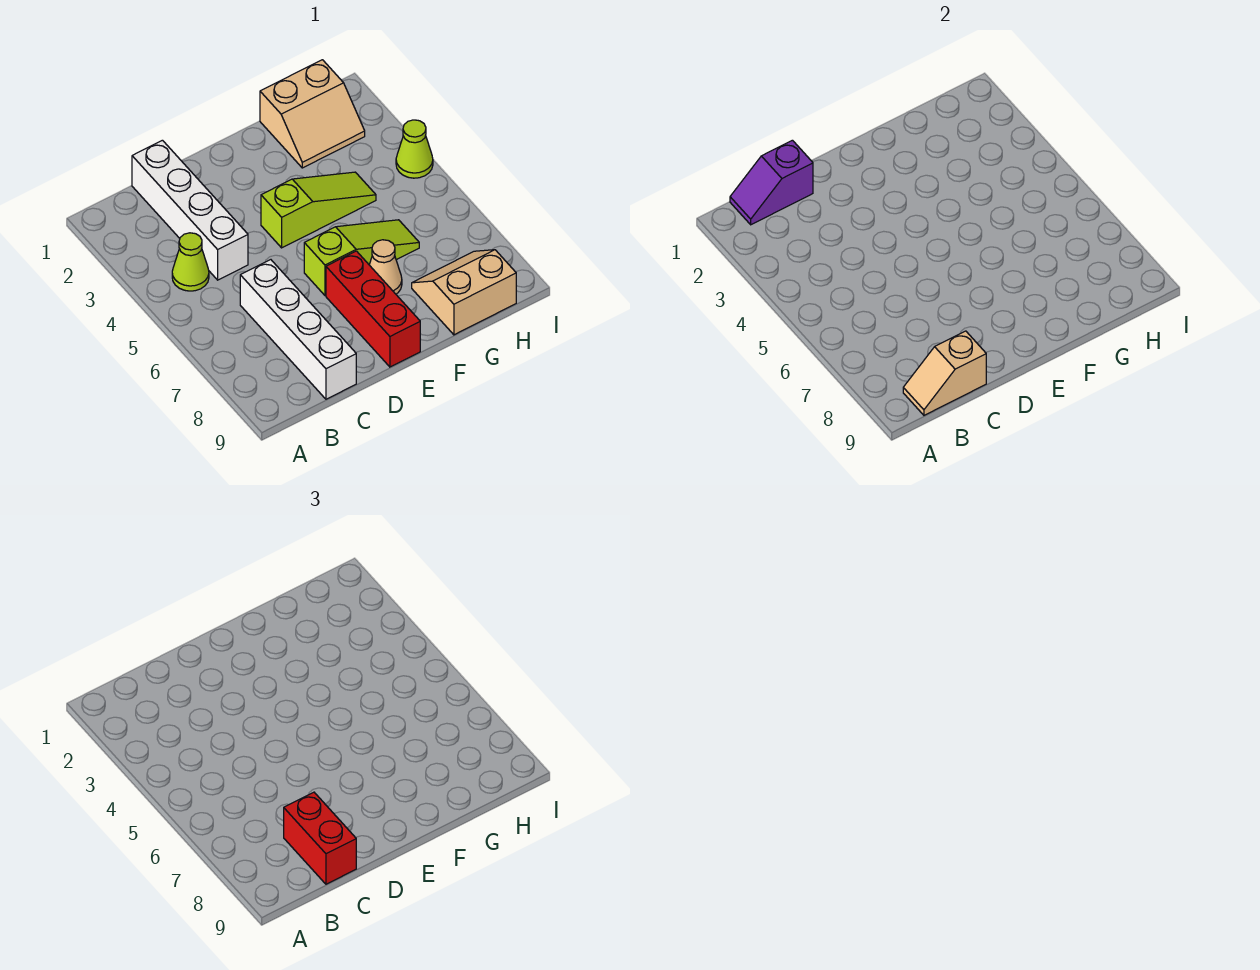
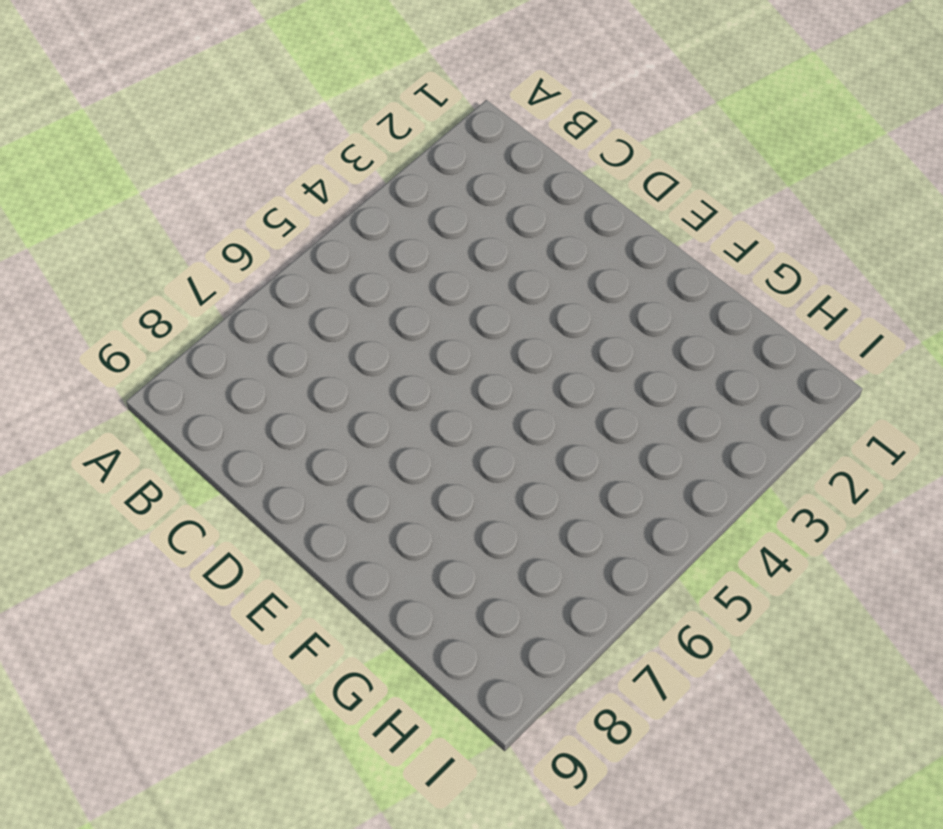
none -> lime 1x1 cone [172,233,209,291]
none -> white 1x4 brick [132,140,248,280]
none -> white 1x4 brick [240,260,356,399]

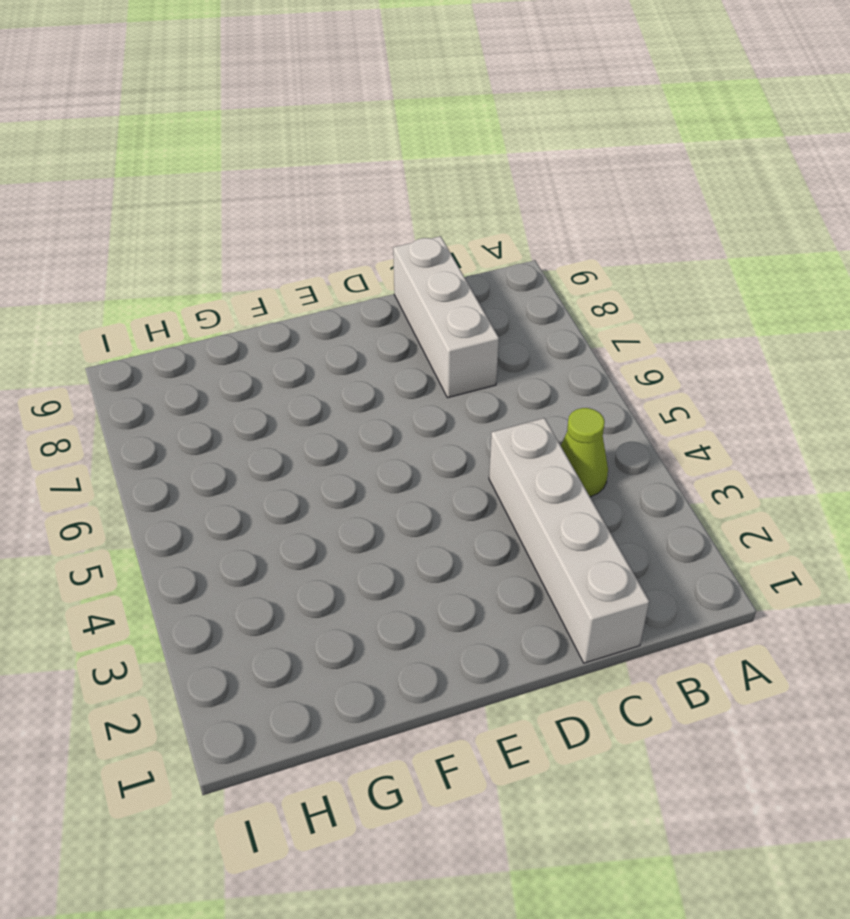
white 1x3 brick [393,236,499,398] -> white 1x4 brick [240,260,356,399]
none -> lime 1x3 slope [261,172,376,248]
none -> lime 1x3 slope [304,220,419,295]
none -> red 1x3 brick [326,251,420,367]

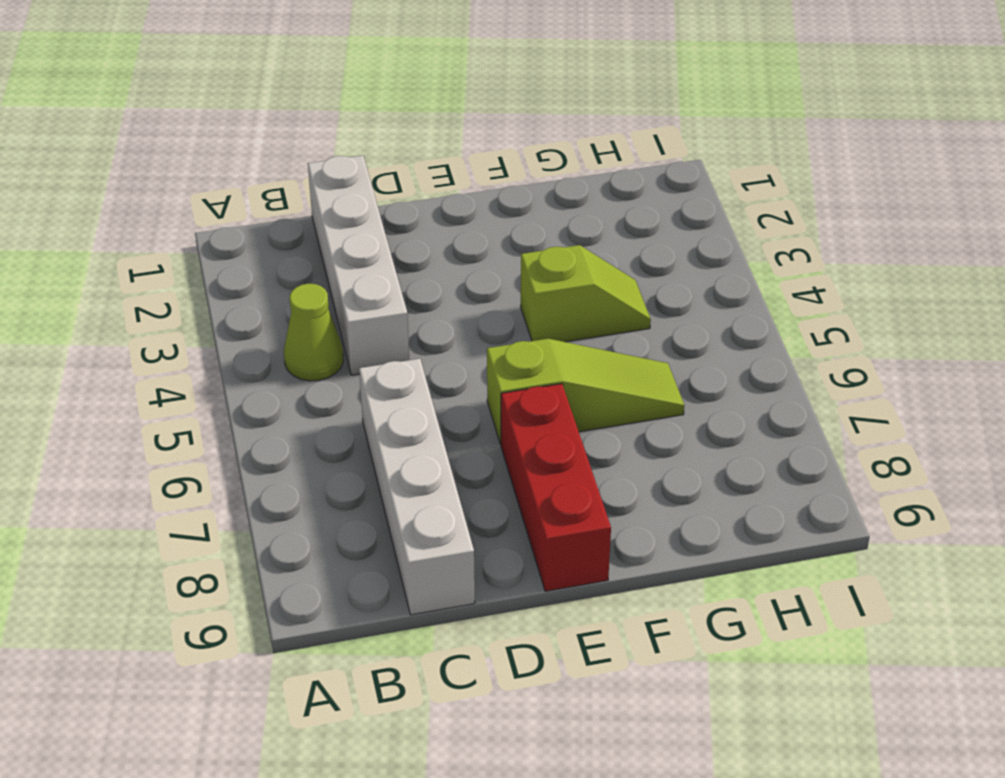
lime 1x2 slope [521,245,651,342] -> lime 1x3 slope [261,172,376,248]
none -> tan 1x1 cone [369,240,402,294]
none -> tan 2x2 slope [260,60,365,168]
none -> tan 2x2 slope [412,250,516,335]

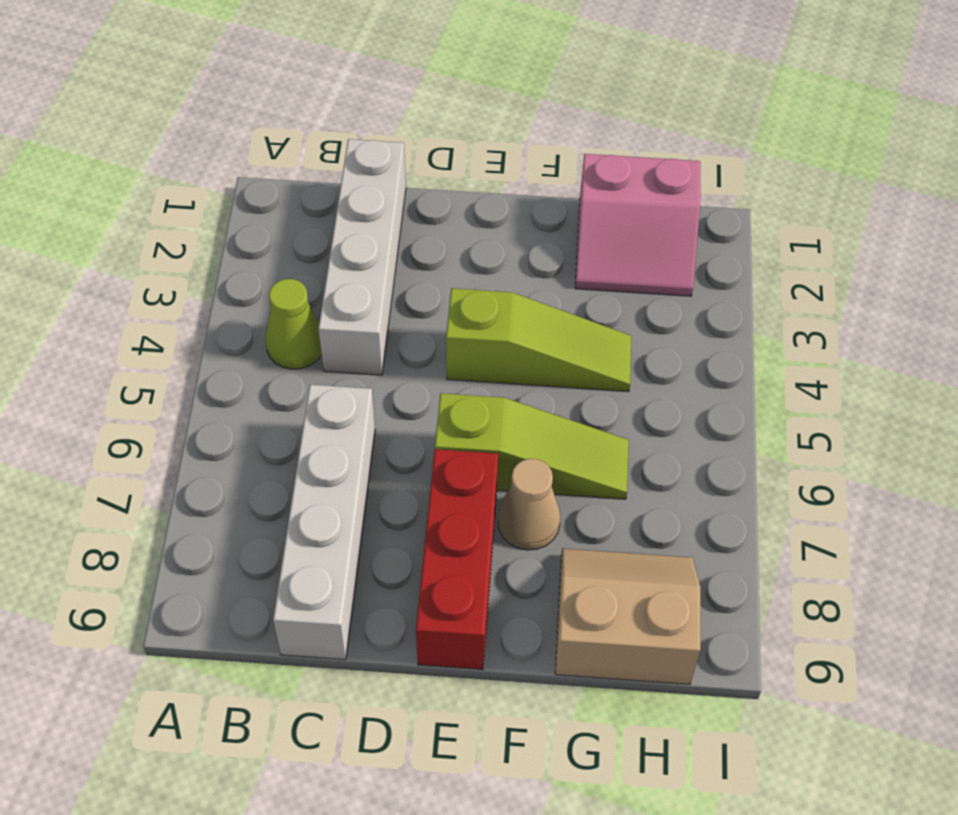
pink 2x2 slope [575,154,700,296] -> tan 2x2 slope [260,60,365,168]
none -> lime 1x1 cone [396,120,433,178]
none -> purple 1x2 slope [730,140,813,225]
none -> tan 1x2 slope [903,331,986,415]

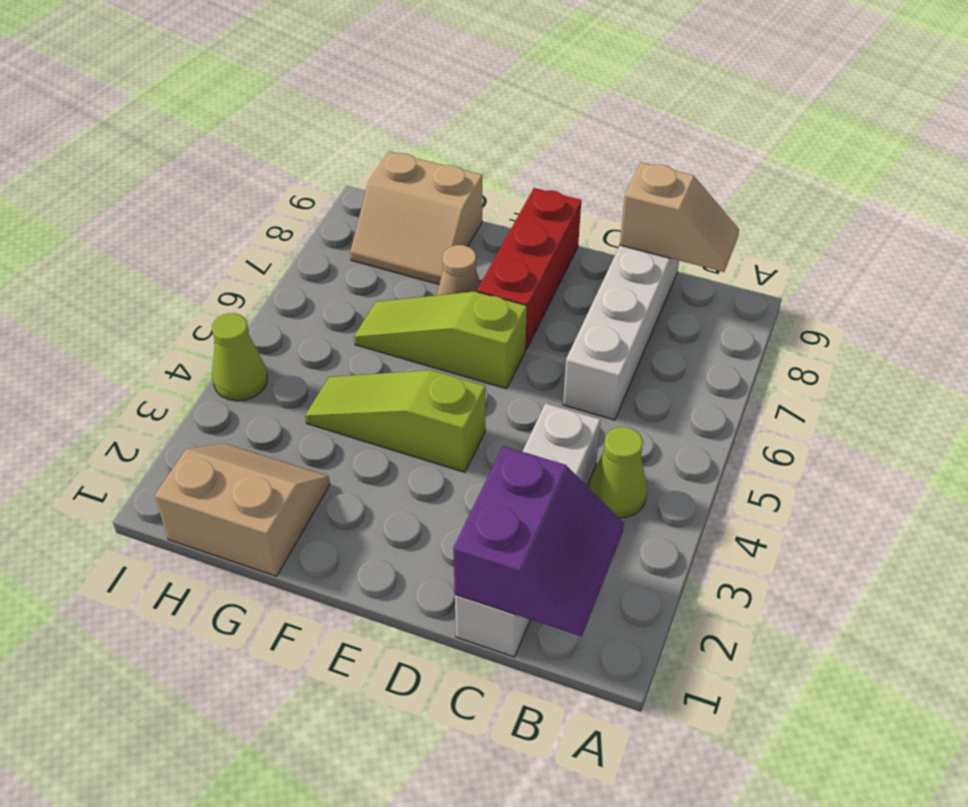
purple 2x2 slope [453,446,624,636] -> purple 1x2 slope [730,140,813,225]
none -> red 1x2 brick [284,792,356,884]

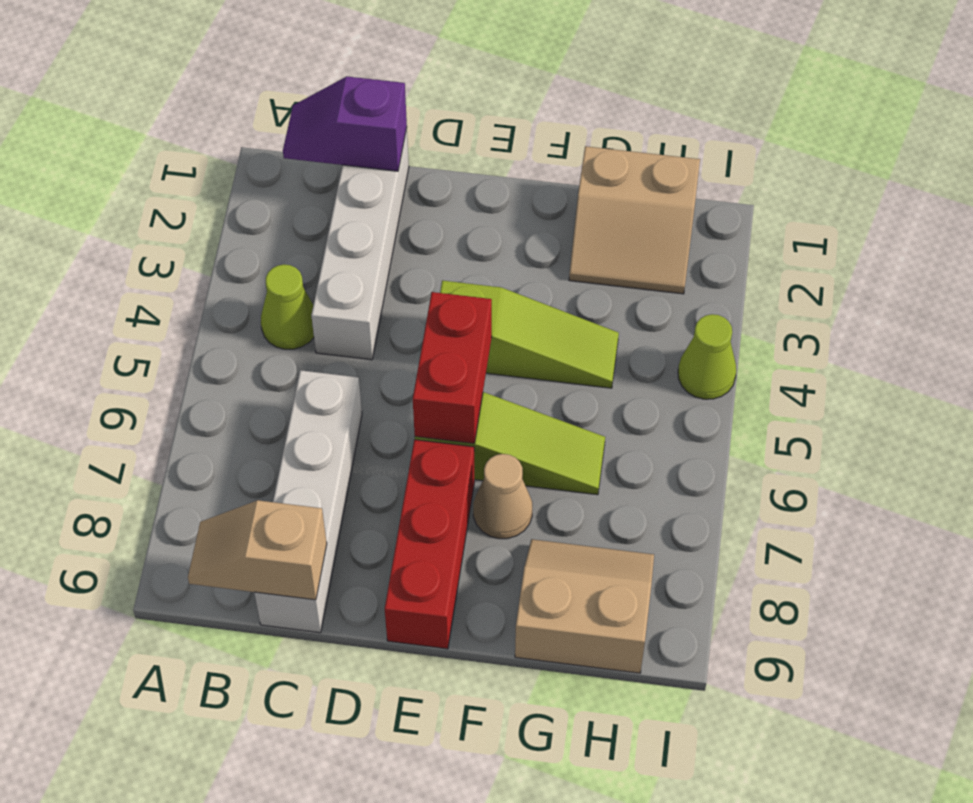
red 1x2 brick [413,292,492,444] -> red 1x2 brick moved to [284,792,356,884]

